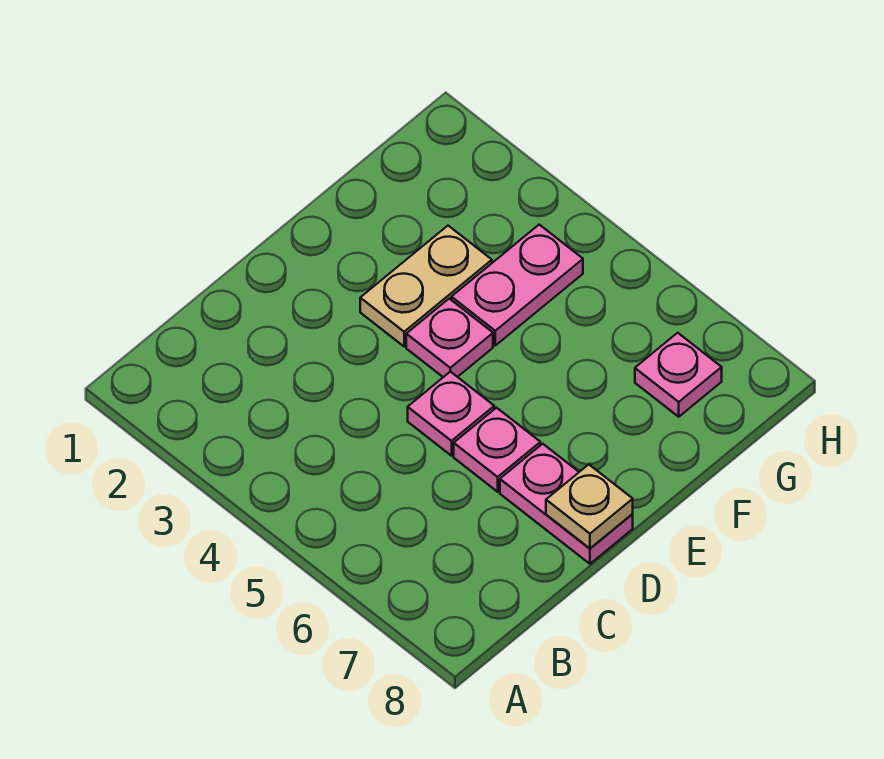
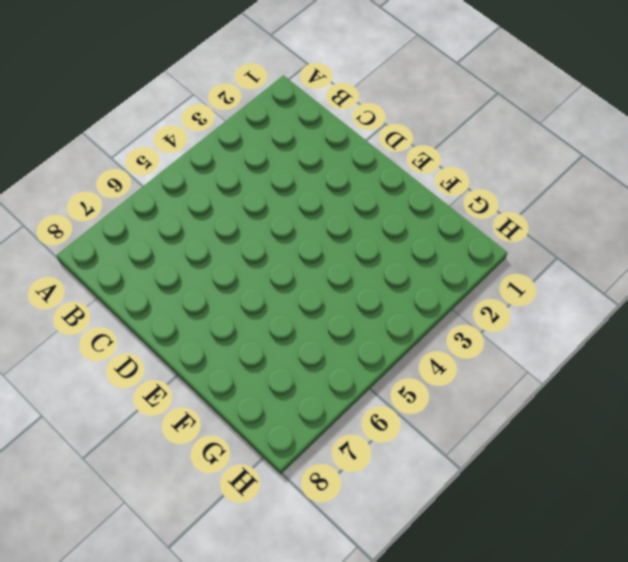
none -> pink 1x1 plate [408,372,494,456]
none -> pink 1x1 plate [454,408,540,492]

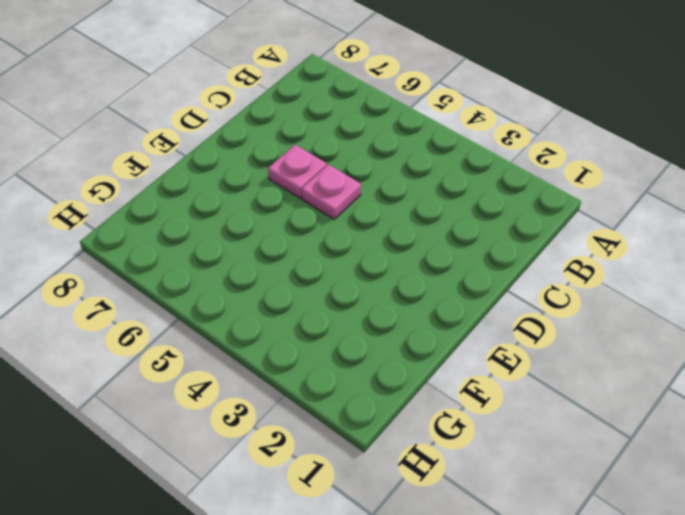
none -> pink 1x2 plate [500,444,633,564]
none -> tan 1x2 plate [360,226,492,346]

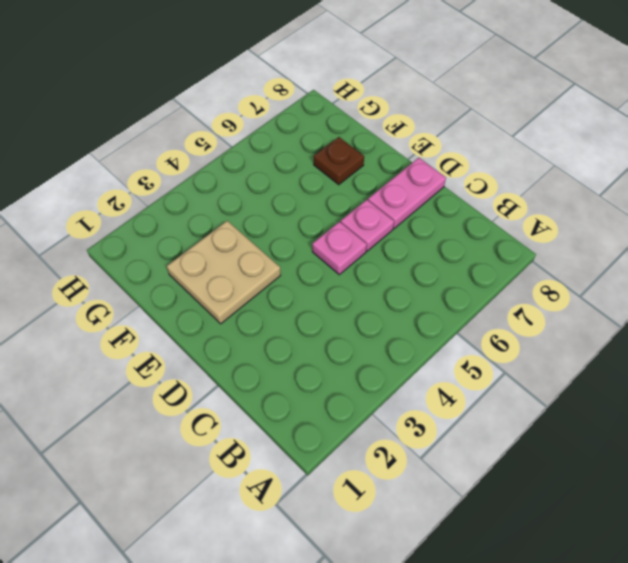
tan 2x2 plate [167,221,281,324] -> tan 1x2 plate [360,226,492,346]
brown 1x1 plate [314,137,364,185] -> none
none -> pink 1x1 plate [406,299,493,377]
none -> pink 1x2 plate [451,225,583,345]

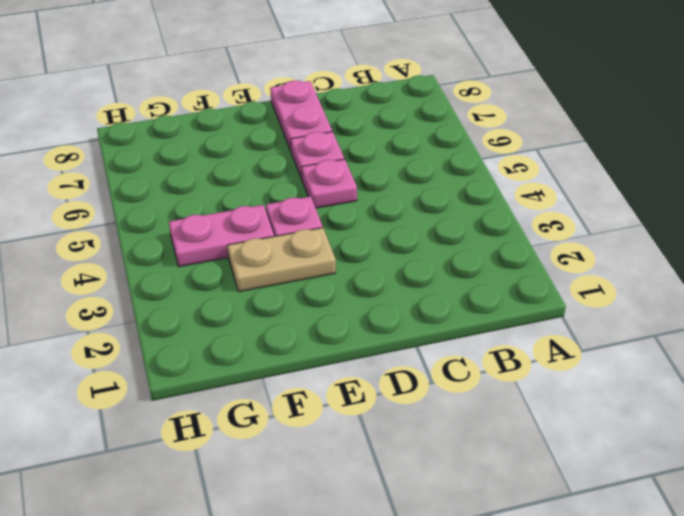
none -> pink 1x1 plate [635,333,722,417]
none -> tan 1x1 plate [546,465,633,548]

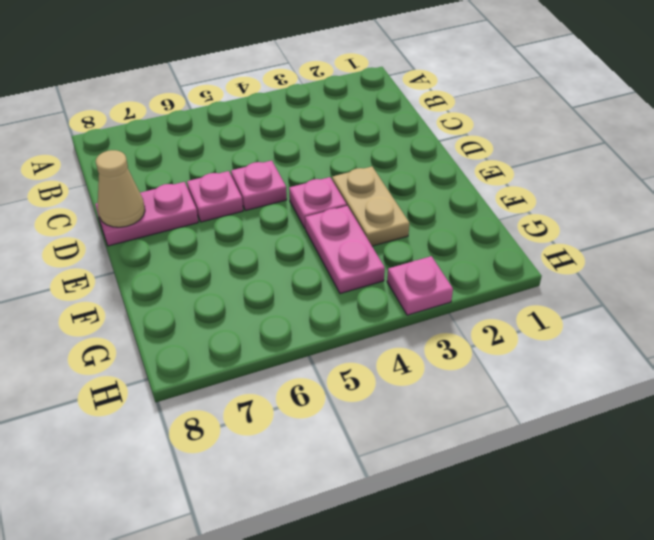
tan 1x1 cone [96,150,145,227] -> tan 1x1 plate [546,465,633,548]
pink 1x1 plate [387,256,453,315] -> pink 1x1 plate moved to [635,333,722,417]

